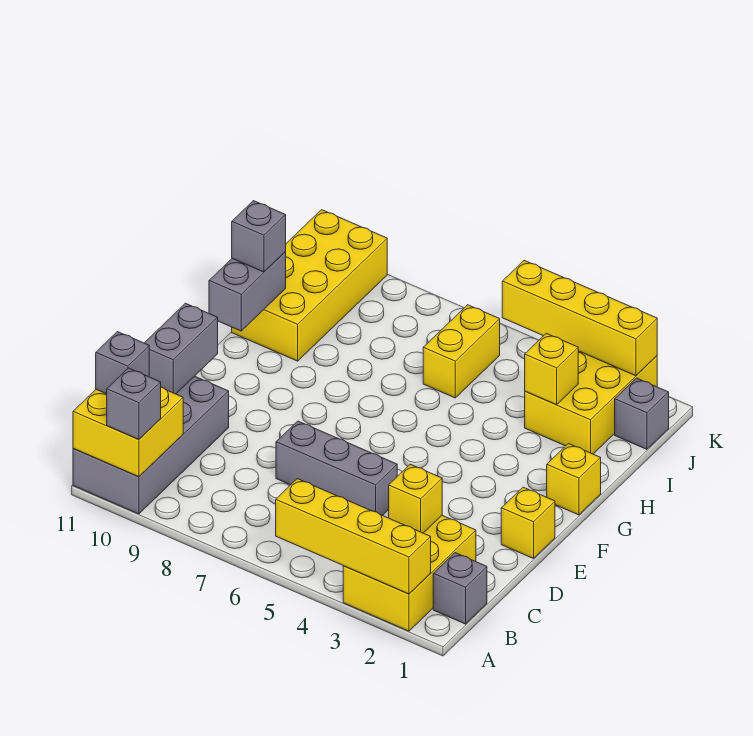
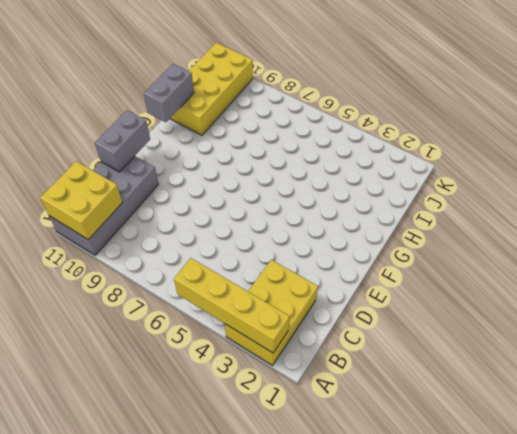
none -> grey 1x1 brick [433,553,487,624]
none -> grey 1x3 brick [276,421,397,515]
none -> yellow 1x1 brick [501,487,555,559]

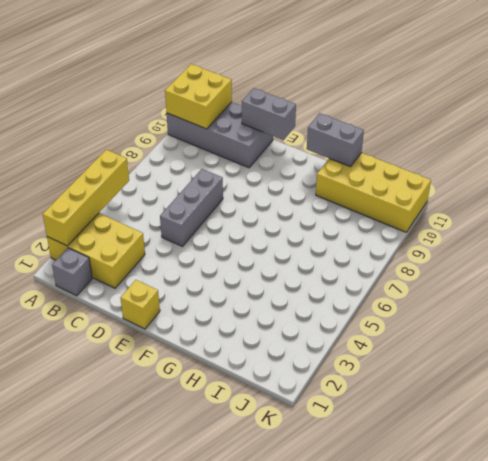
none -> yellow 1x1 brick [547,444,601,515]
none -> yellow 2x3 brick [525,351,657,454]
none -> yellow 1x2 brick [423,305,500,398]

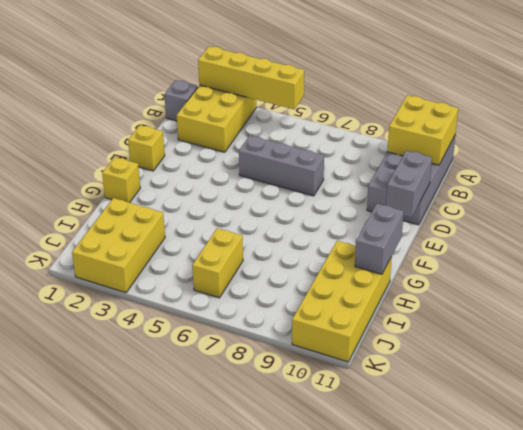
none -> grey 1x1 brick [615,378,669,449]
none -> yellow 1x1 brick [389,464,442,533]
none -> yellow 1x1 brick [525,333,578,405]

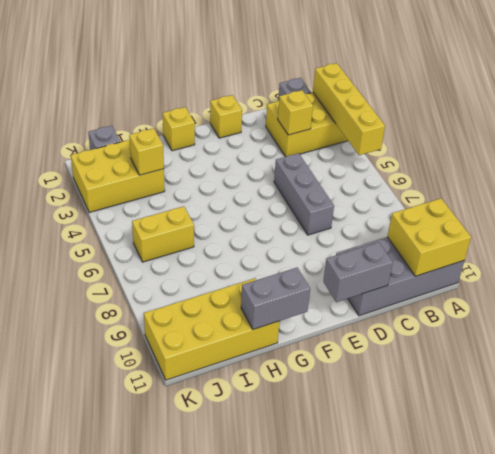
none -> yellow 1x4 brick [502,261,657,376]
none -> grey 1x1 brick [107,368,161,440]
none -> grey 1x1 brick [96,332,149,394]

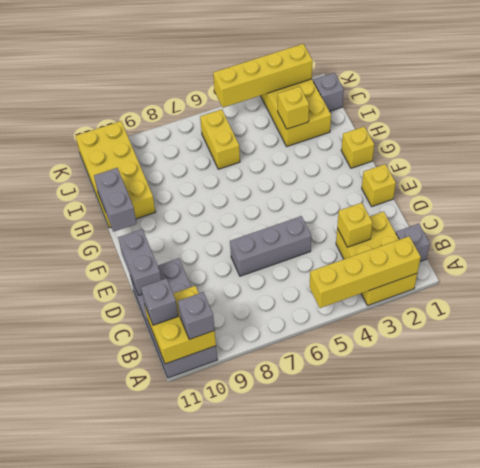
none -> grey 1x1 brick [232,201,286,272]

